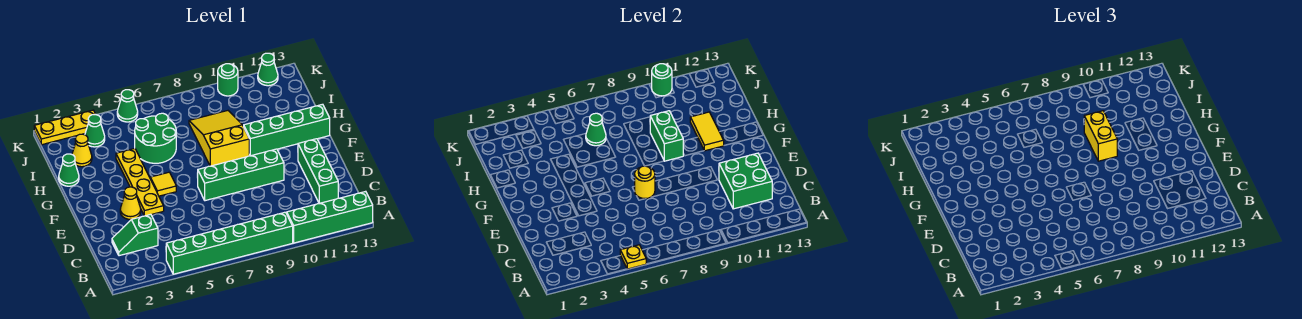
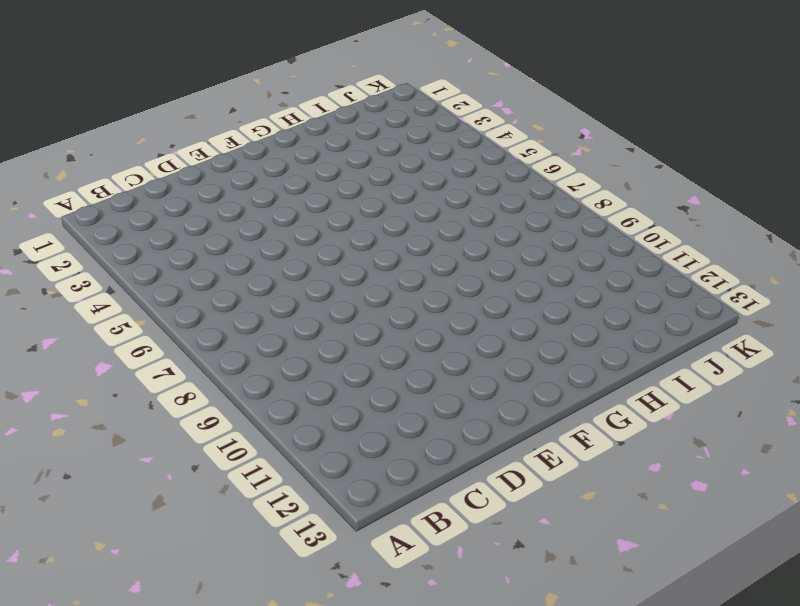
none -> green 1x6 brick [166,212,293,274]
none -> green 1x4 brick [287,191,373,243]
none -> green 1x2 slope [112,214,158,256]

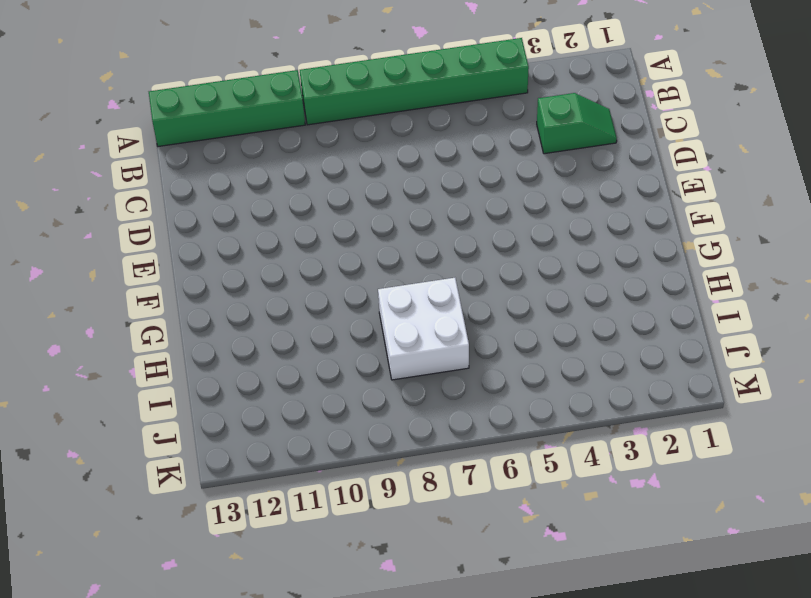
white 2x2 brick [378,278,469,380] -> yellow 2x3 slope [189,111,249,166]
none -> green 1x3 brick [298,139,338,203]
none -> yellow 1x1 cone [120,187,141,219]
none -> yellow 1x4 plate [116,149,164,216]

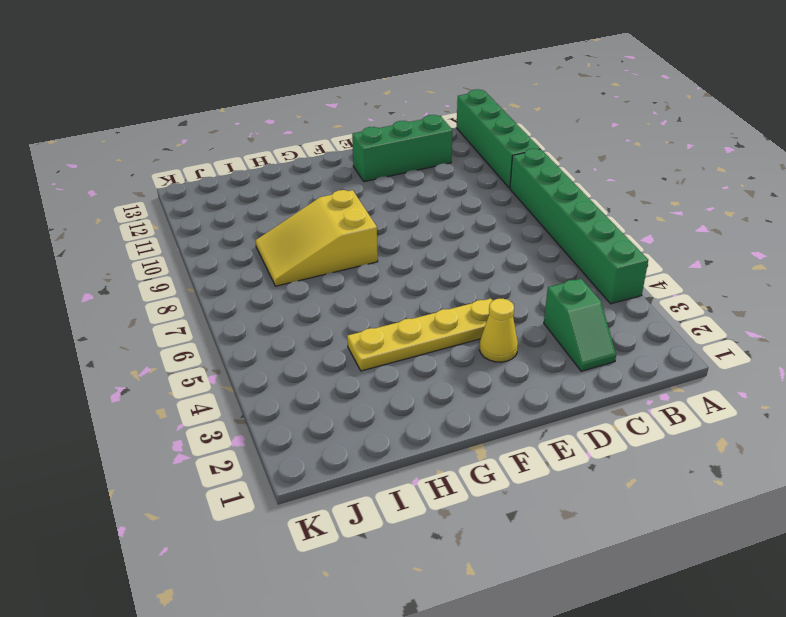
none -> green 1x4 brick [197,149,284,201]
none -> yellow 1x1 tile [150,172,176,196]
none -> green 1x4 brick [244,104,330,156]

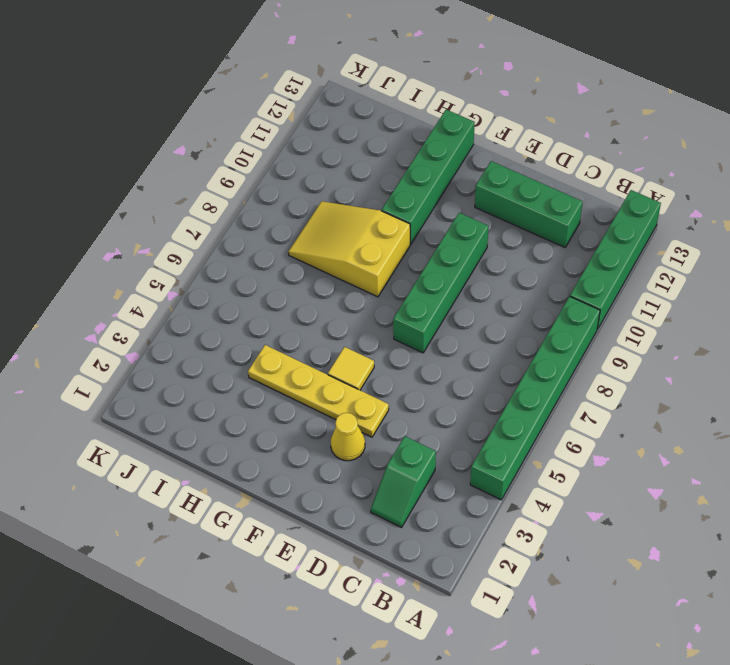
none -> green 1x1 cone [59,154,79,186]
none -> green 2x2 round brick [135,113,176,163]
none -> yellow 1x1 cone [72,134,92,167]

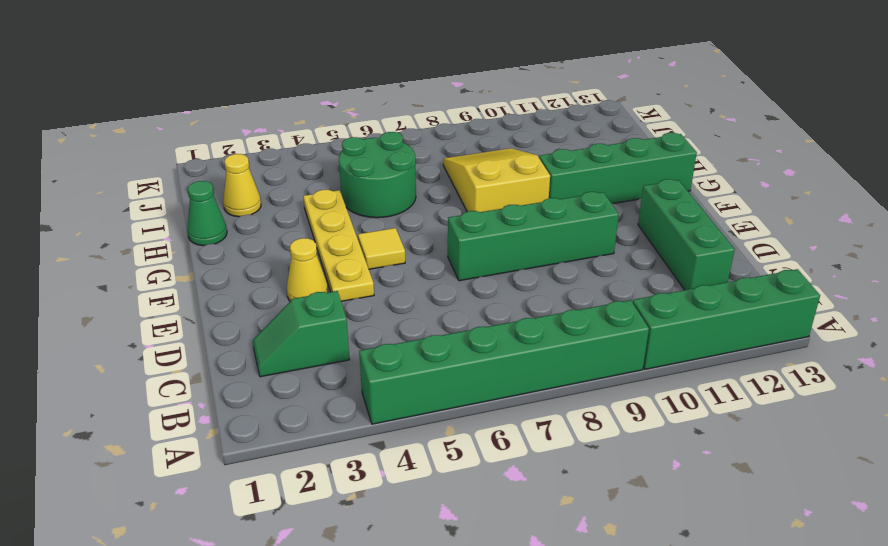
none -> green 1x1 cone [85,114,105,147]
none -> yellow 1x3 plate [34,110,95,145]
none -> green 1x1 cone [117,90,138,122]

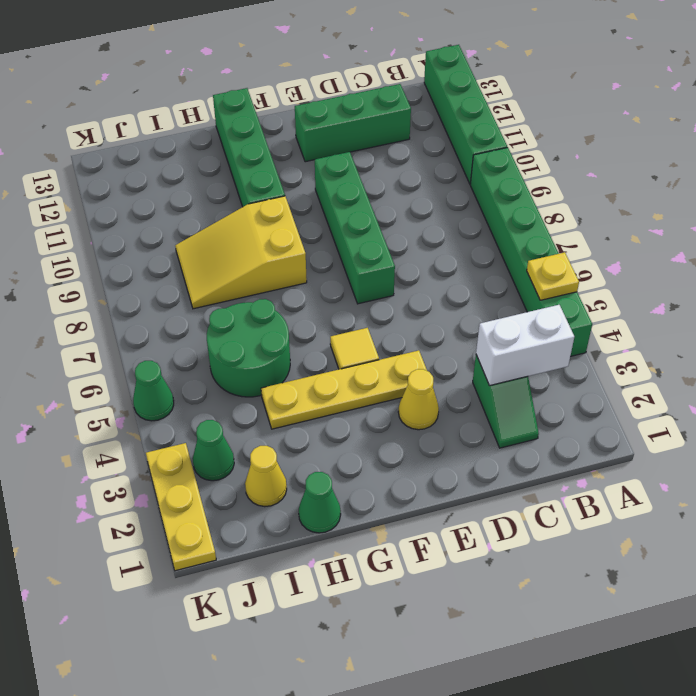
white 1x2 brick [476,305,574,386] -> none
none -> green 1x1 round brick [218,64,238,96]
none -> green 1x1 cone [258,53,278,86]
none -> green 2x2 brick [719,153,772,209]

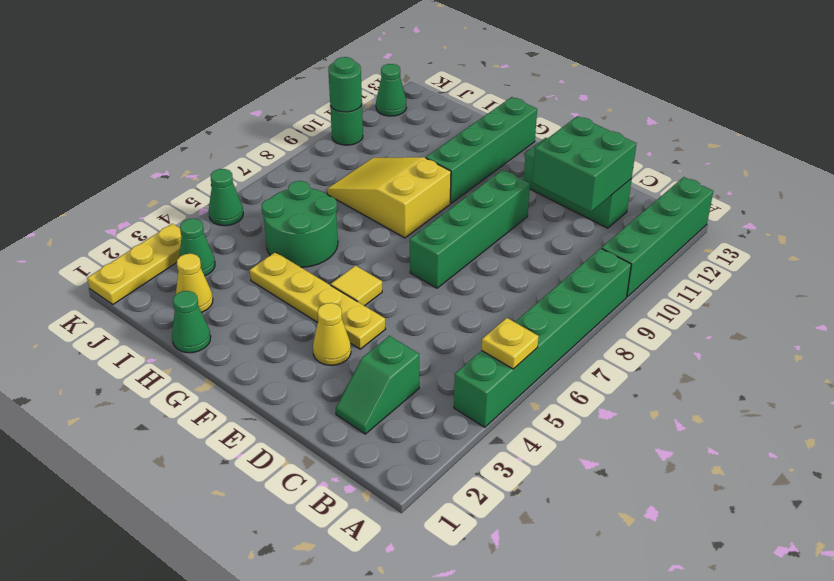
none -> yellow 1x1 round brick [635,166,655,199]
none -> green 1x2 brick [650,111,683,161]
none -> yellow 1x2 tile [690,112,724,151]

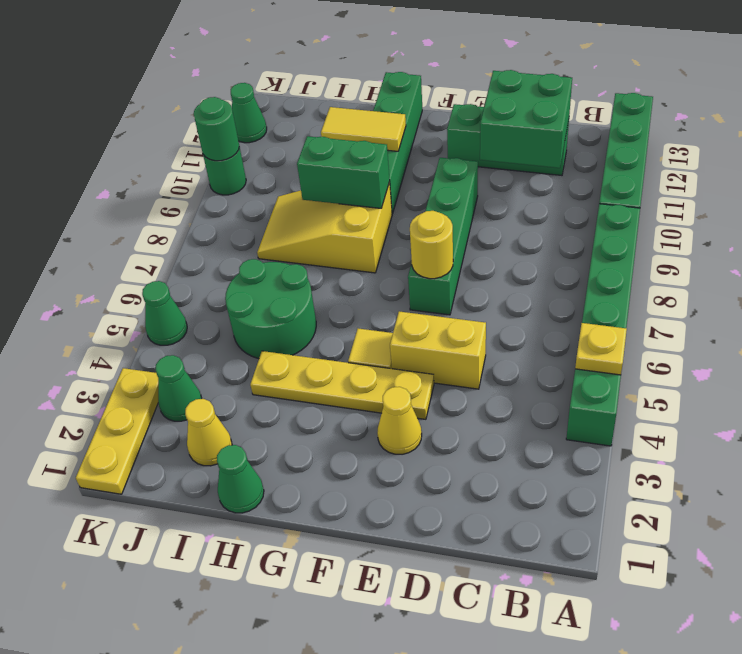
yellow 1x2 brick [390,311,486,389] -> yellow 1x2 brick moved to [1084,111,1117,161]
none -> green 1x2 slope [112,214,158,256]
none -> green 1x1 cone [586,113,606,146]

